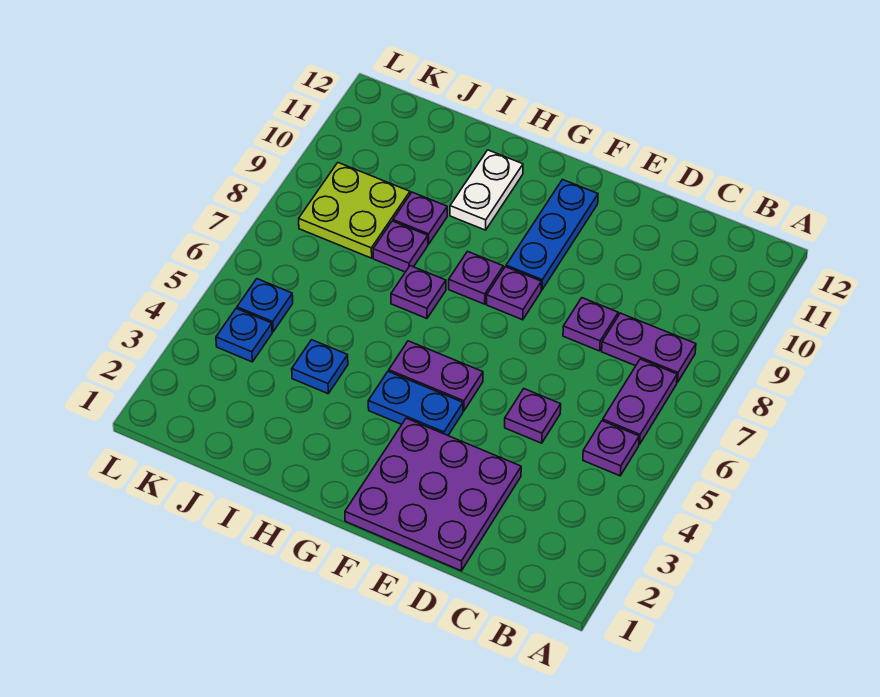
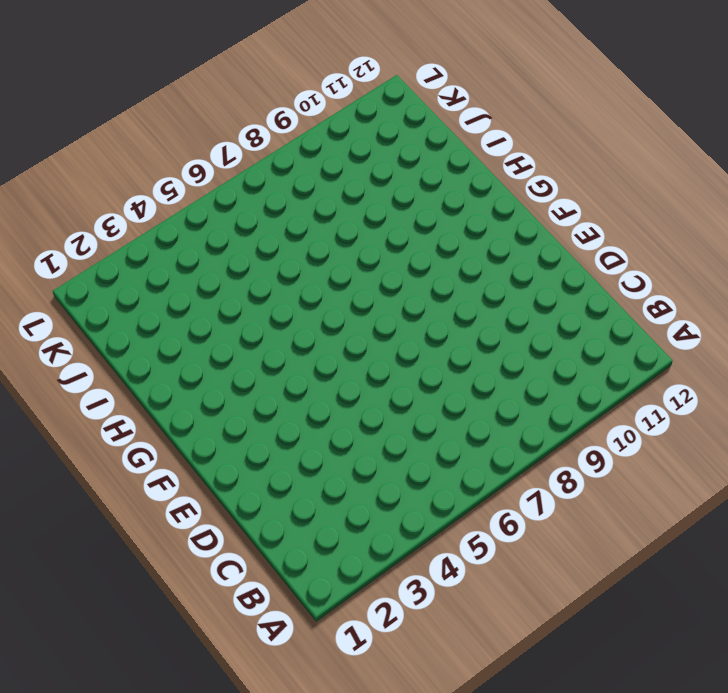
none -> purple 1x1 plate [583,421,639,476]
none -> purple 1x2 plate [603,359,677,444]
none -> purple 1x2 plate [602,313,696,382]

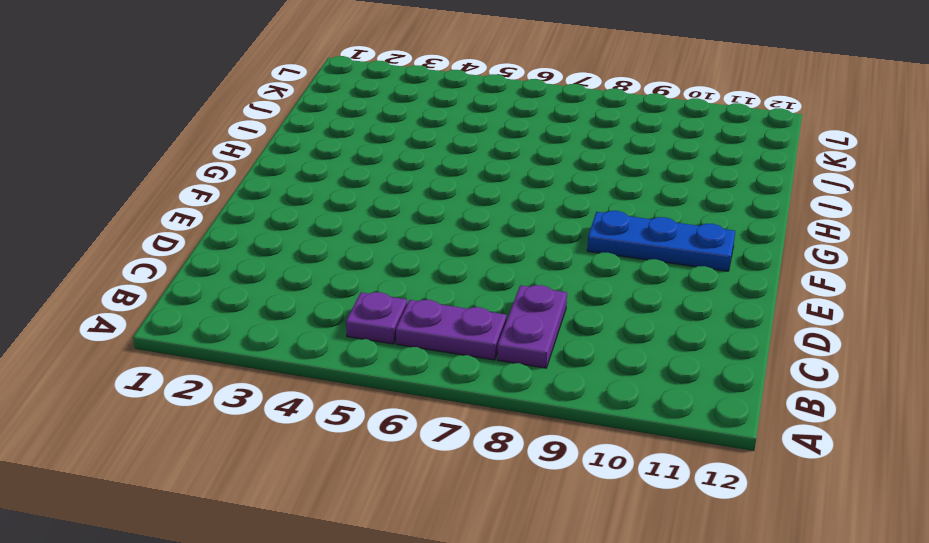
none -> purple 3x3 plate [345,418,521,571]
none -> purple 1x1 plate [505,389,561,443]
none -> purple 1x1 plate [563,298,618,351]

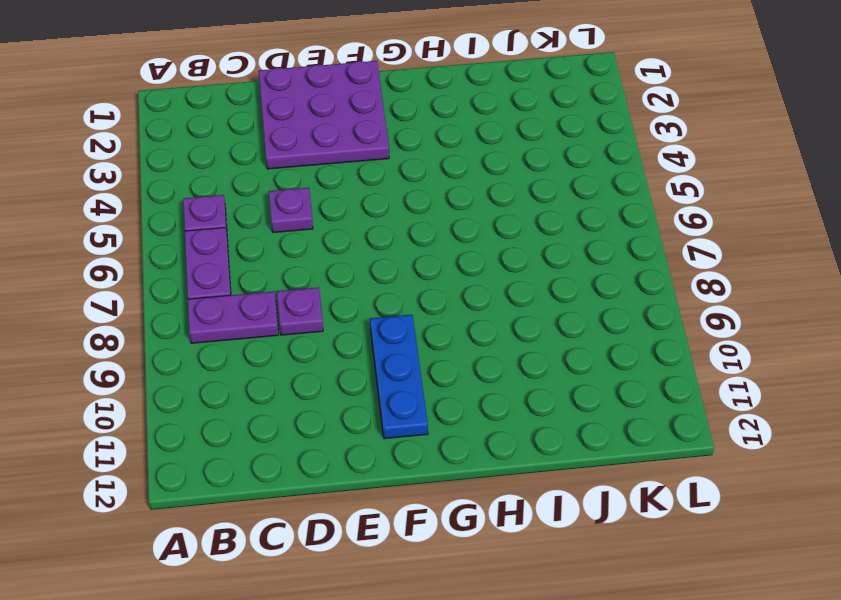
none -> blue 1x2 plate [368,371,463,435]
none -> purple 1x2 plate [389,341,483,411]
none -> purple 1x1 plate [487,267,541,320]

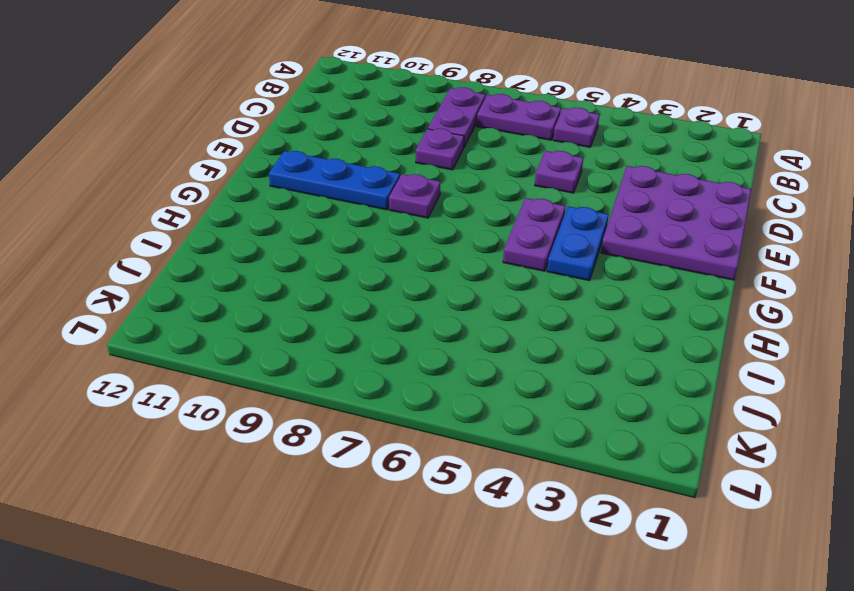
none -> purple 1x1 plate [449,252,503,304]
none -> purple 1x1 plate [391,266,446,318]
none -> white 1x2 plate [450,150,523,230]

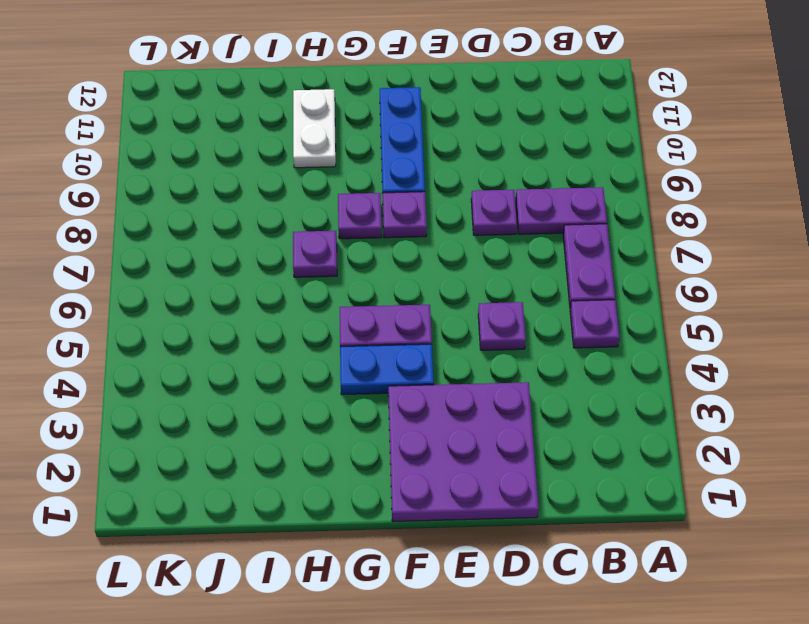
none -> blue 1x1 plate [292,340,348,394]
none -> purple 1x1 plate [373,221,428,272]
none -> purple 1x1 plate [393,192,447,244]

